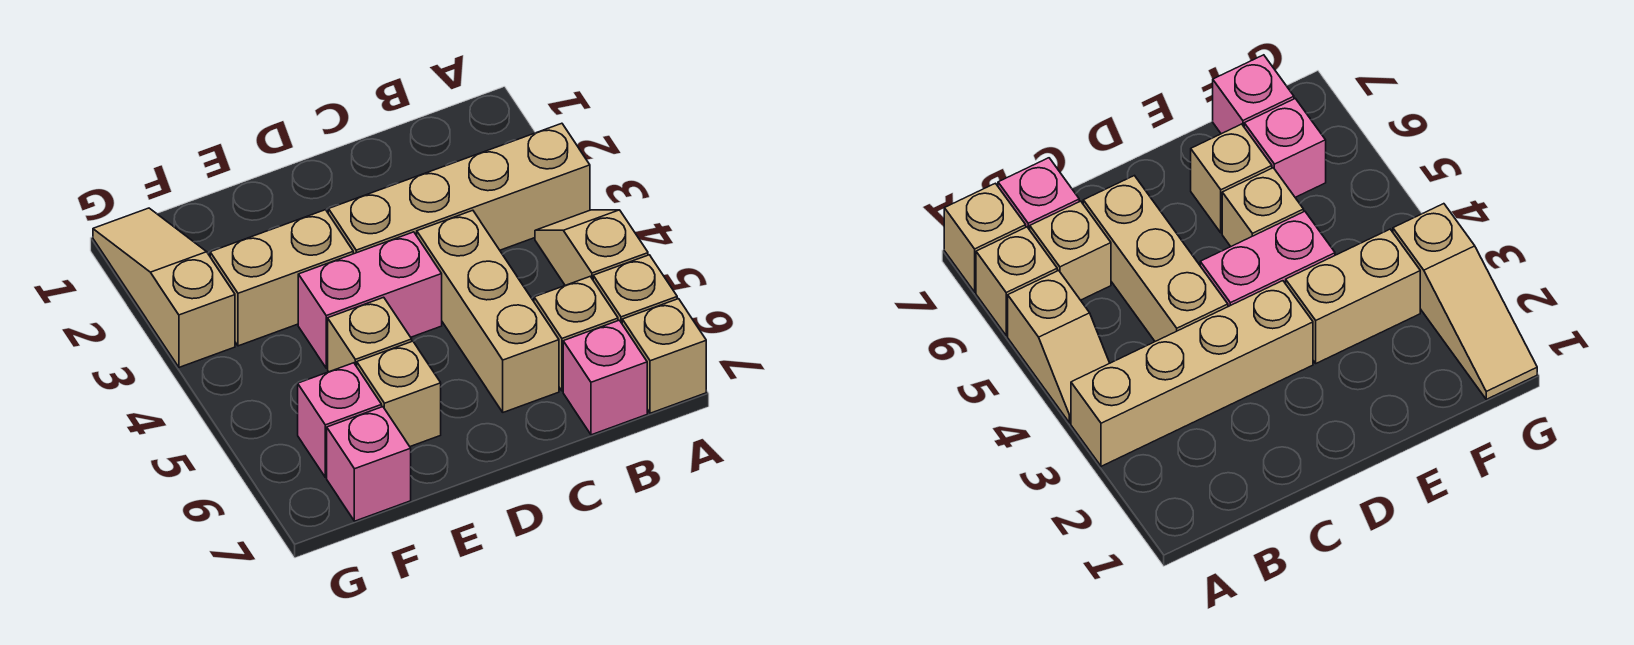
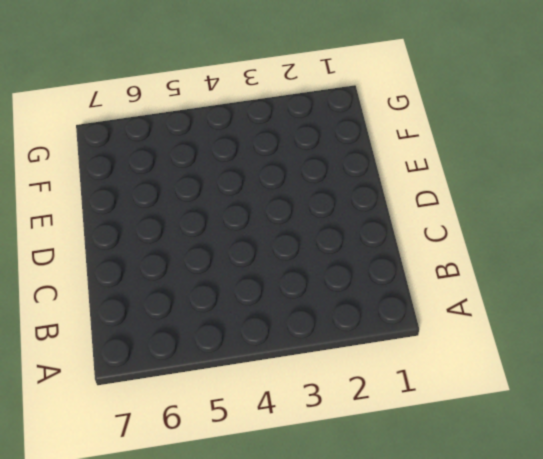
none -> tan 1x4 brick [328,123,590,254]
none -> tan 1x2 slope [535,210,648,285]
none -> tan 1x1 brick [593,255,677,323]

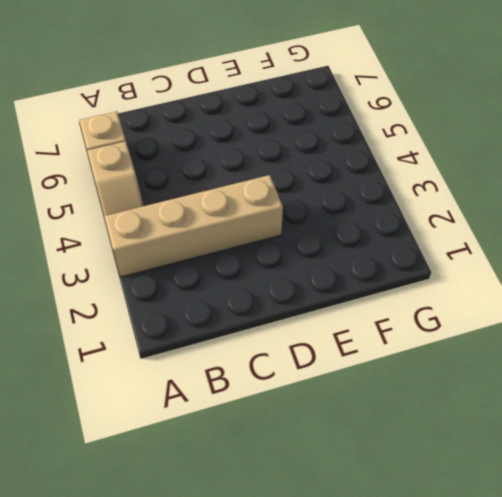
none -> tan 1x1 brick [622,299,706,413]
none -> tan 1x1 brick [534,277,618,391]
none -> pink 1x1 brick [563,320,647,435]

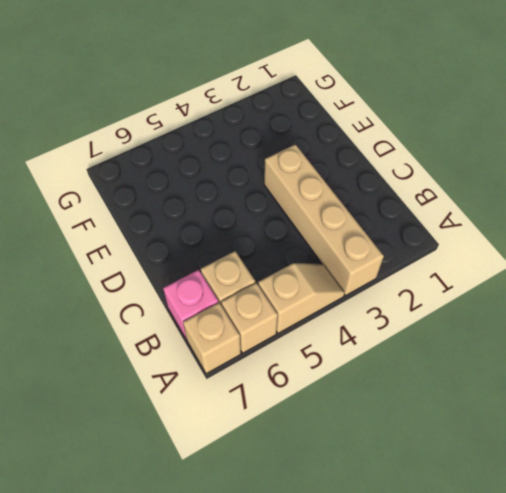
none -> tan 1x3 brick [417,210,559,412]
none -> pink 1x2 brick [298,232,442,368]
none -> tan 1x2 brick [210,210,353,346]

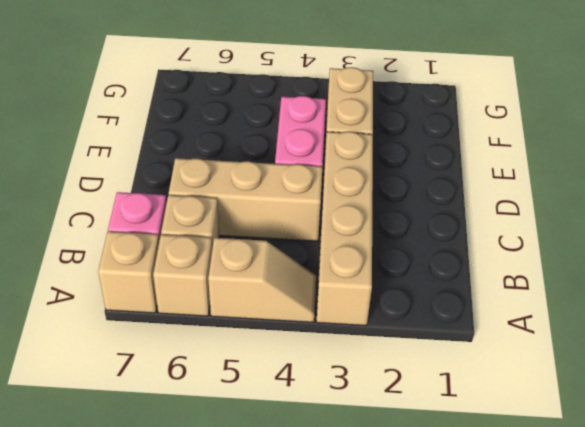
none -> tan 1x1 brick [328,297,412,372]
none -> tan 1x1 brick [357,341,441,446]
none -> pink 1x1 brick [298,363,382,477]

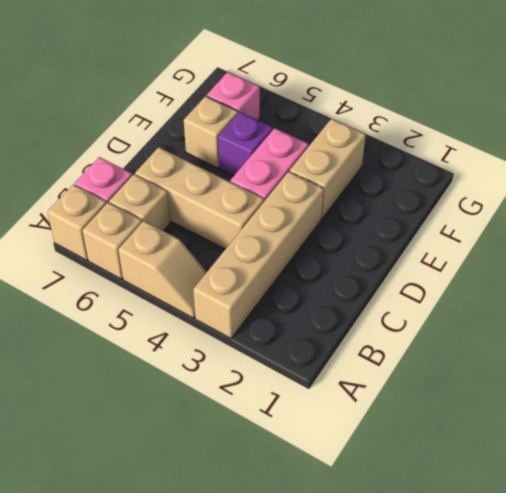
purple 1x1 brick [218,112,273,176] -> tan 1x1 brick [328,297,412,372]
none -> pink 1x1 brick [327,407,411,521]
none -> tan 1x3 slope [93,208,235,367]

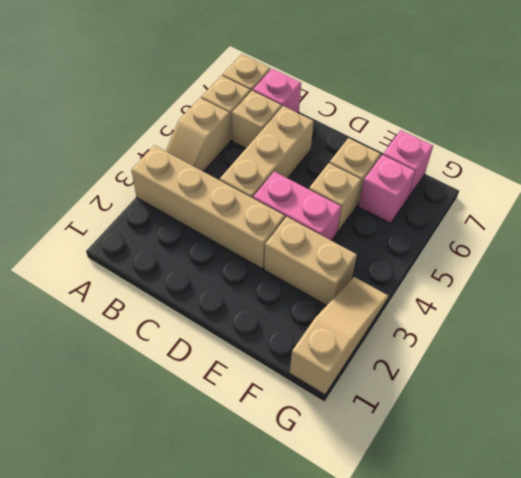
tan 1x3 slope [290,277,388,395] -> tan 1x3 slope turned to [93,208,235,367]

